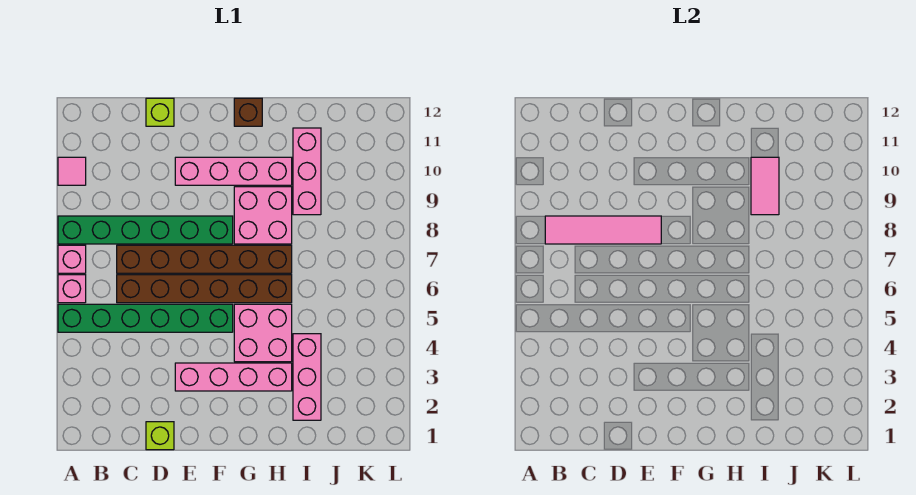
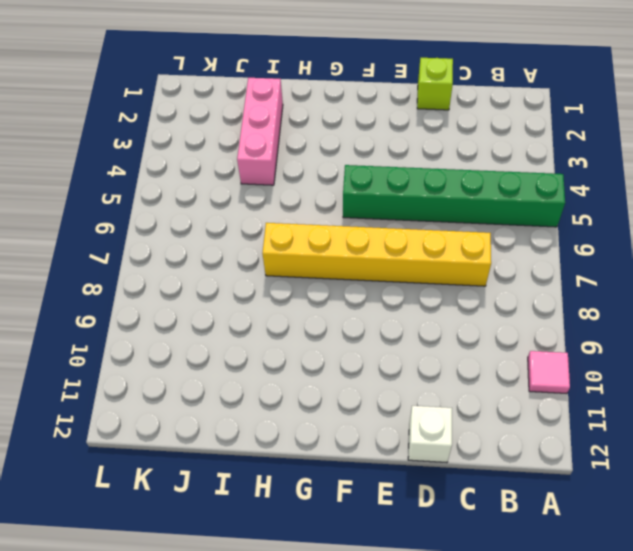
yellow 1x6 brick [262,223,491,286] -> brown 1x6 brick [117,245,292,273]
white 1x1 brick [408,406,452,463] -> lime 1x1 brick [146,98,174,126]
none -> pink 1x1 brick [58,275,86,303]
none -> pink 1x1 brick [58,245,86,273]
none -> green 1x6 brick [58,216,233,244]

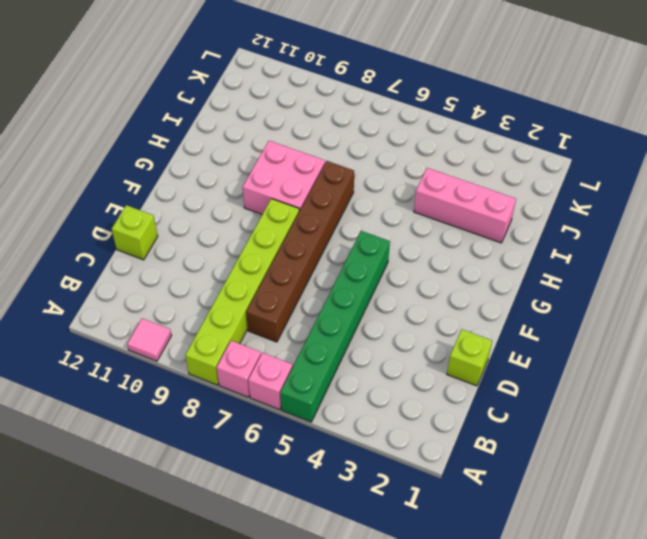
lime 1x6 brick [185,199,299,385] -> green 1x6 brick [58,216,233,244]
none -> brown 1x6 brick [117,275,292,303]
none -> pink 1x4 brick [175,363,292,391]
none -> pink 1x4 brick [175,157,292,185]

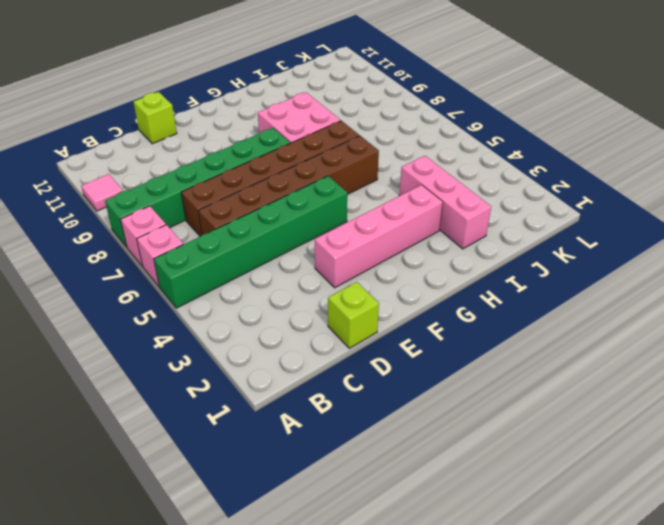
none -> pink 1x4 brick [175,157,292,185]
none -> pink 2x2 brick [234,304,292,362]
none -> brown 1x1 brick [234,98,262,126]

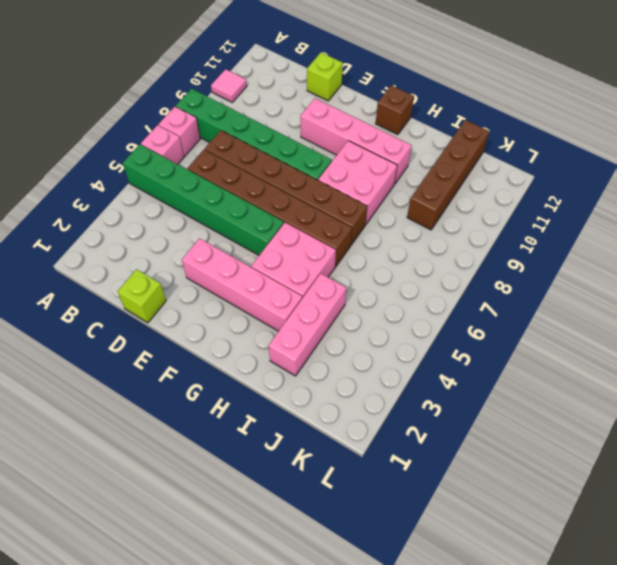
brown 1x4 brick [407,120,489,230] -> none
none -> pink 1x3 brick [293,128,321,215]
none -> pink 1x4 tile [545,216,661,244]
none -> pink 1x2 tile [751,157,779,215]

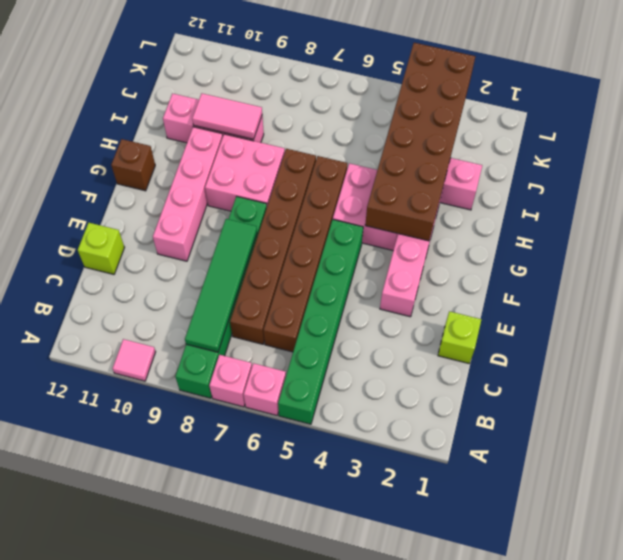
green 1x4 tile [185,219,257,352] -> pink 1x4 tile [545,216,661,244]
brown 2x6 brick [365,43,475,241] -> none

